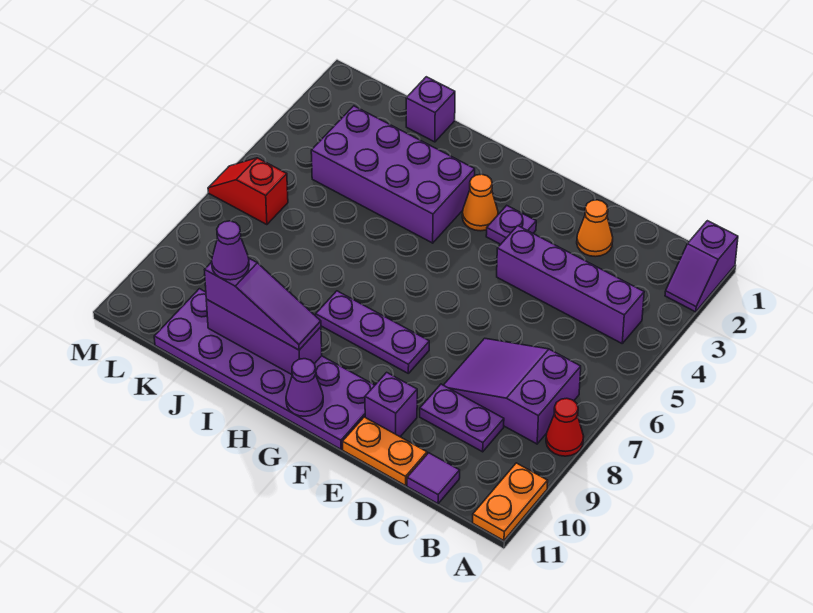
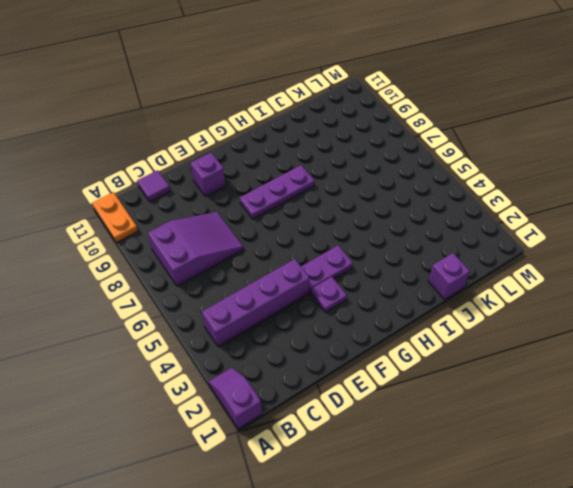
purple 1x2 plate [301,246,353,293] -> purple 1x2 plate moved to [420,384,504,452]
none -> red 1x1 cone [546,398,584,456]
none -> orange 1x1 cone [577,200,613,257]
none -> orange 1x2 plate [343,417,427,486]

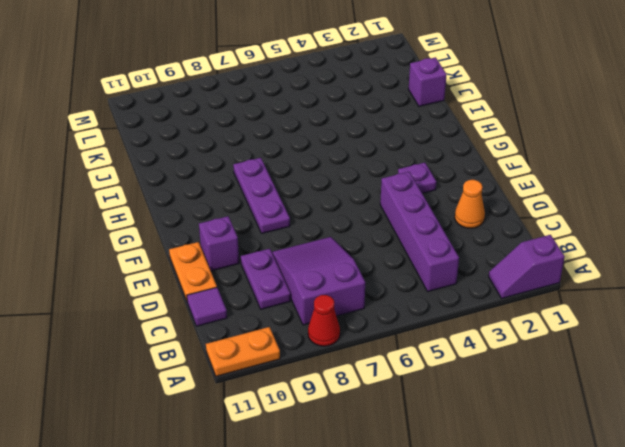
none -> purple 2x6 plate [154,289,375,449]
none -> orange 1x1 cone [462,174,498,231]
none -> purple 2x4 brick [311,106,475,243]

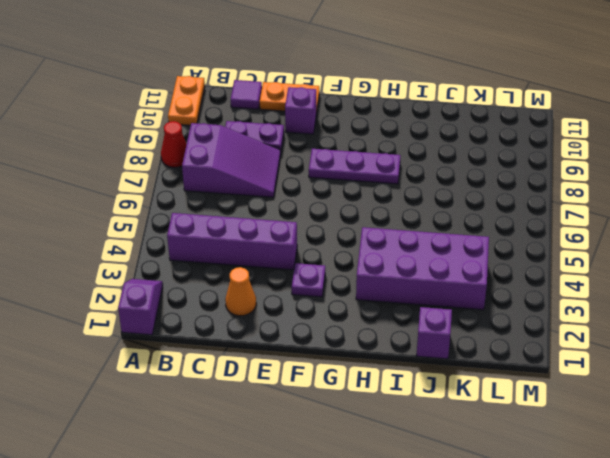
none -> purple 2x6 plate [154,289,375,449]
none -> orange 1x1 cone [462,174,498,231]
none -> red 1x2 slope [208,158,288,225]

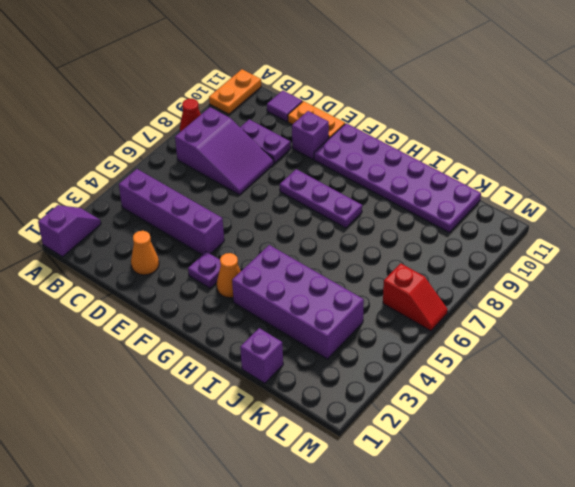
none -> purple 1x1 cone [286,359,323,416]
none -> purple 1x3 brick [206,299,322,375]
none -> purple 1x3 slope [205,258,321,350]

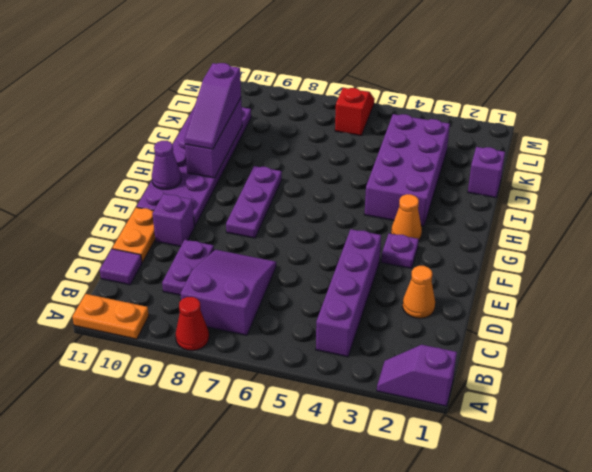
none -> purple 1x1 cone [212,221,249,280]

